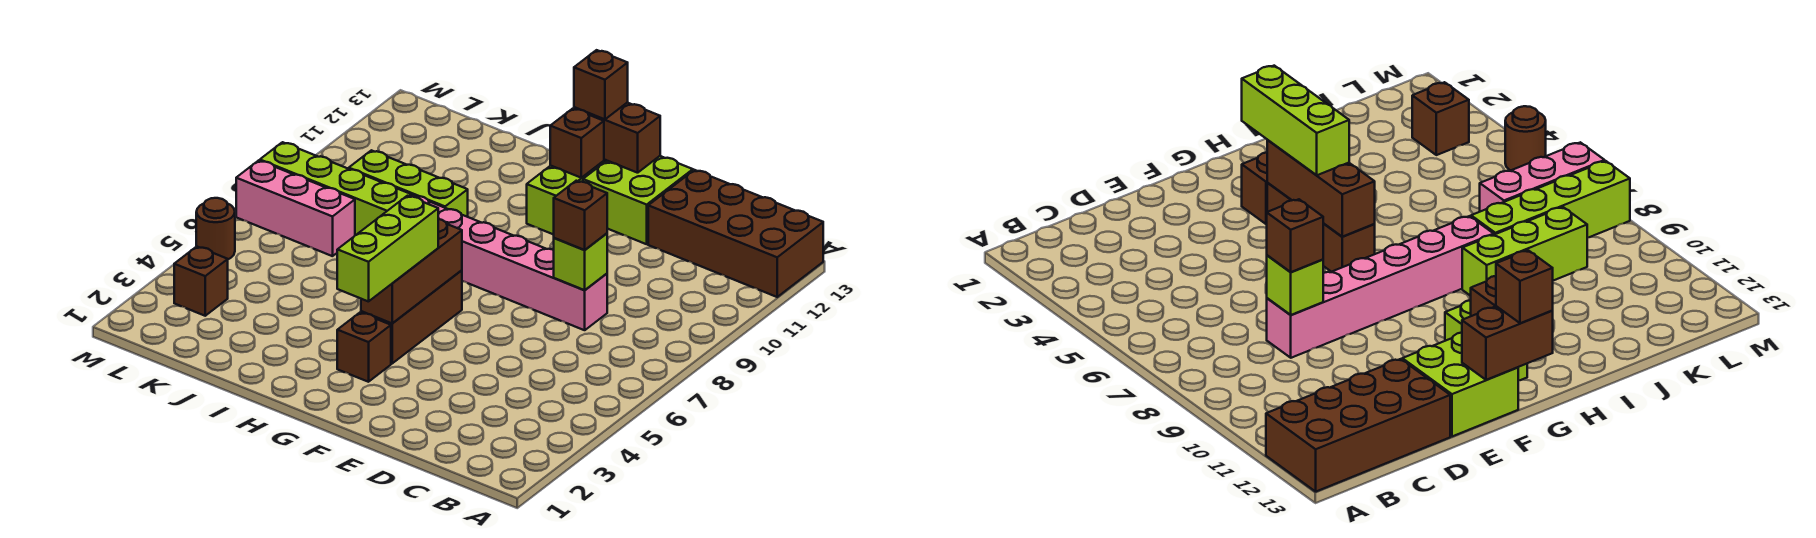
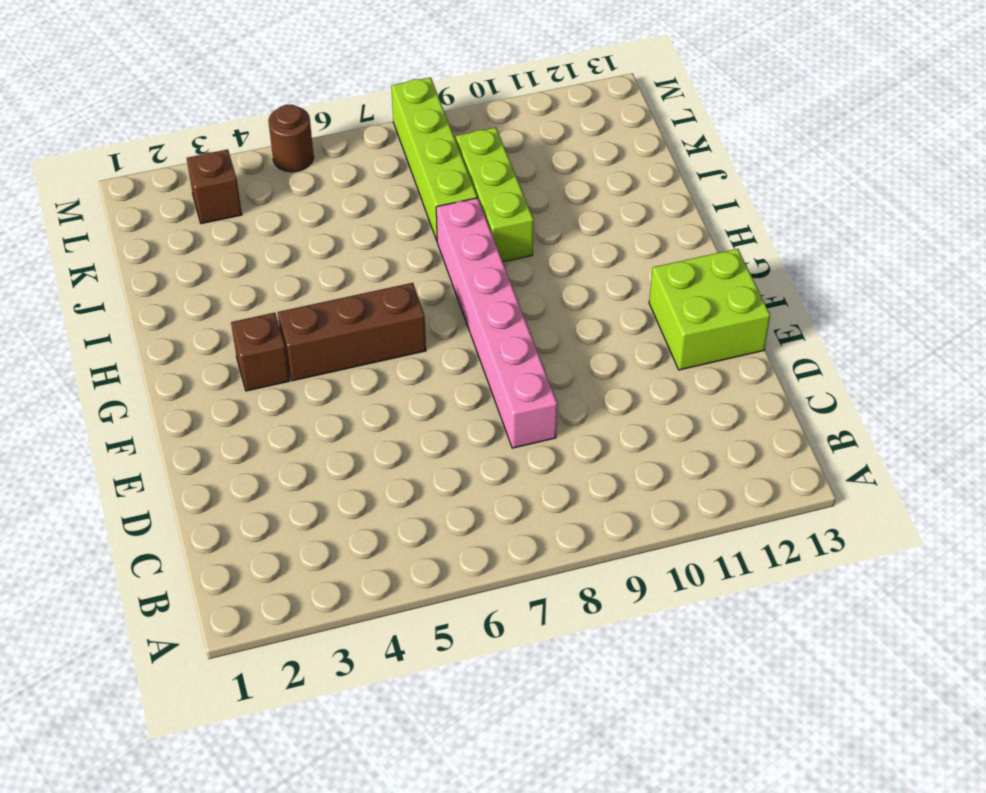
none -> brown 2x4 brick [648,170,823,297]
none -> lime 1x2 brick [527,161,604,235]
none -> pink 1x3 brick [236,160,355,256]

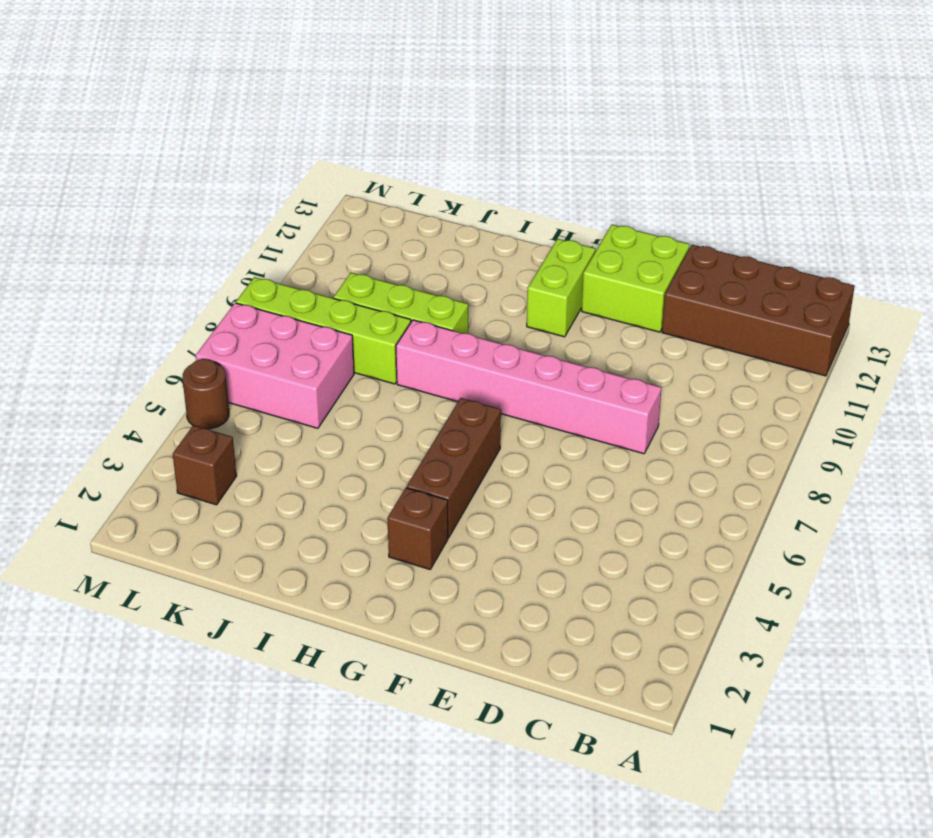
pink 2x3 brick [196,303,354,428] -> pink 1x3 brick [236,160,355,256]
none -> lime 1x1 brick [554,233,607,290]
none -> brown 1x2 brick [574,103,660,173]
none -> brown 1x3 brick [361,219,462,323]

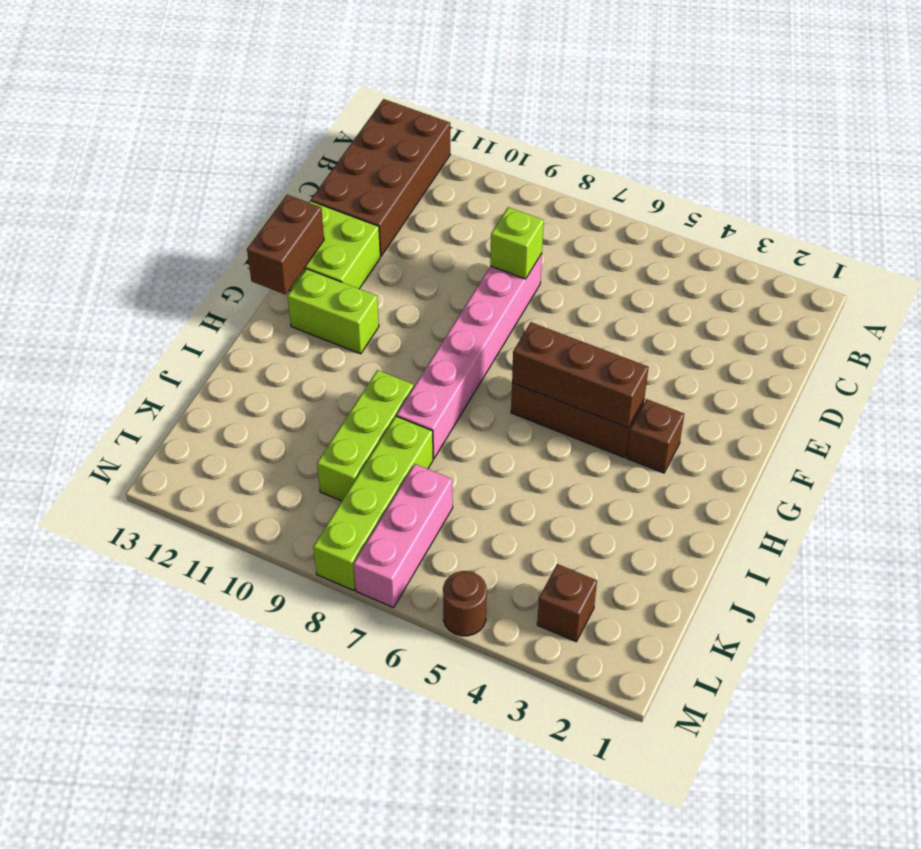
none -> brown 1x1 brick [550,109,604,178]
none -> brown 1x1 brick [554,181,607,250]
none -> lime 1x3 brick [337,196,438,302]

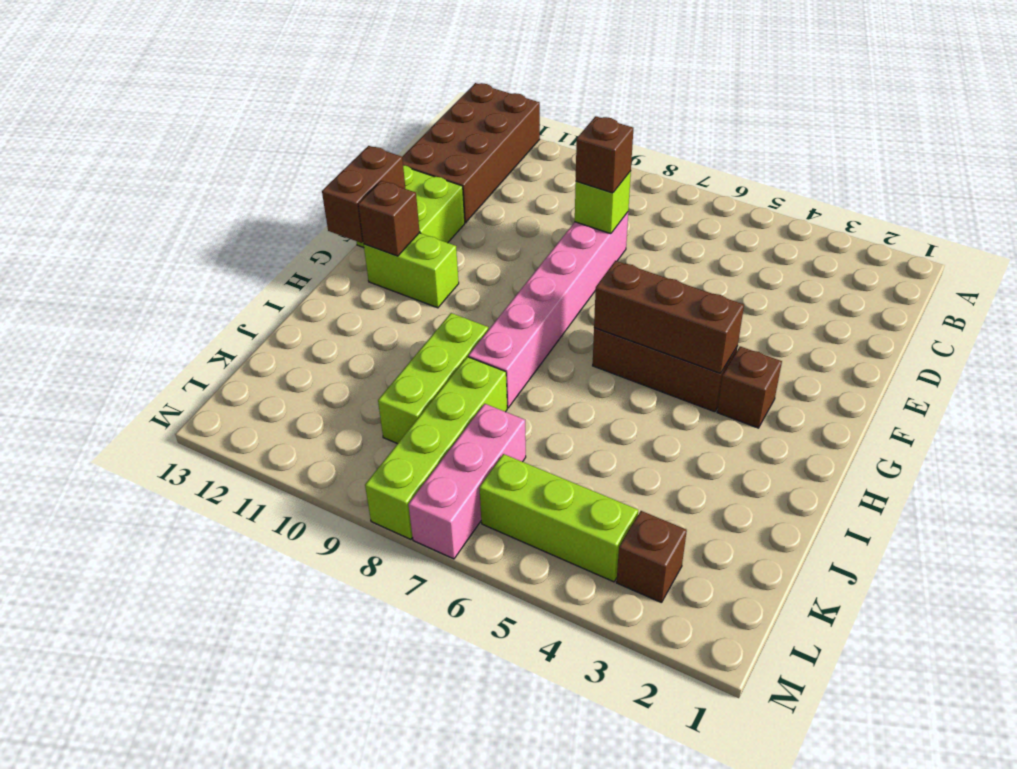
lime 1x3 brick [479,454,638,582] -> lime 1x3 brick moved to [337,196,438,302]
none -> brown 1x1 round brick [196,198,235,259]
none -> brown 1x1 brick [574,50,628,119]

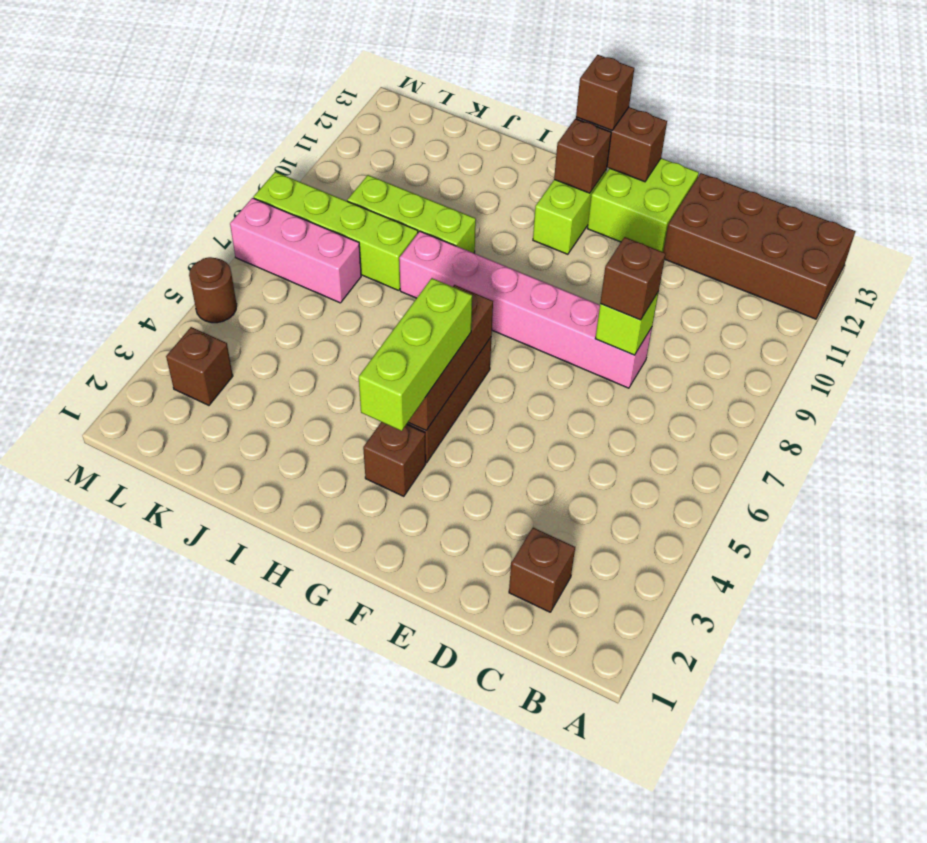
brown 1x1 brick [509,528,575,612] -> none

